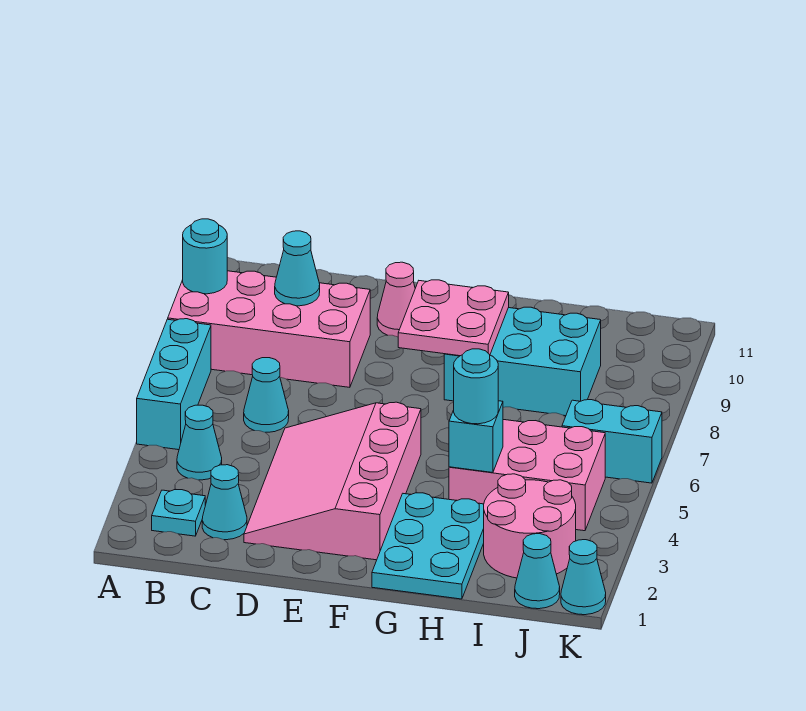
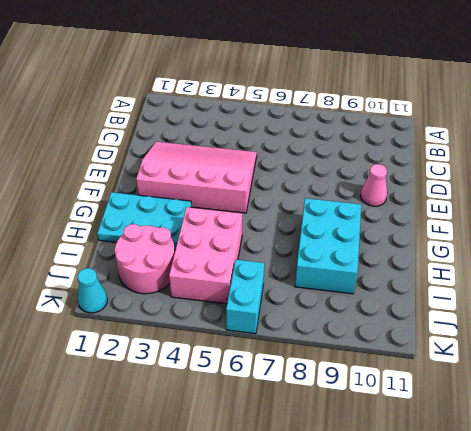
none -> cyan 1x3 brick [137,319,211,450]
none -> pink 2x4 brick [168,271,370,387]
none -> cyan 1x1 plate [152,490,205,536]

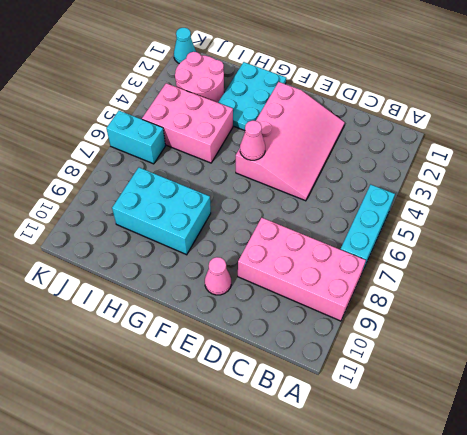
pink 1x1 cone [240,121,265,160] -> none
none -> cyan 1x1 plate [152,490,205,536]
none -> cyan 1x1 cone [177,405,222,480]
none -> cyan 1x1 cone [202,465,247,540]

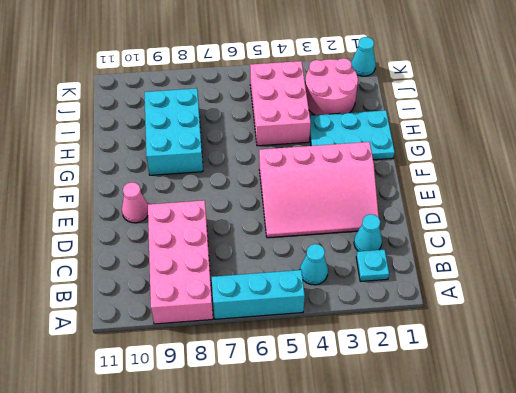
none -> cyan 1x1 cone [244,358,289,432]
none -> cyan 1x1 cone [515,534,560,609]
none -> cyan 1x2 brick [562,400,662,483]

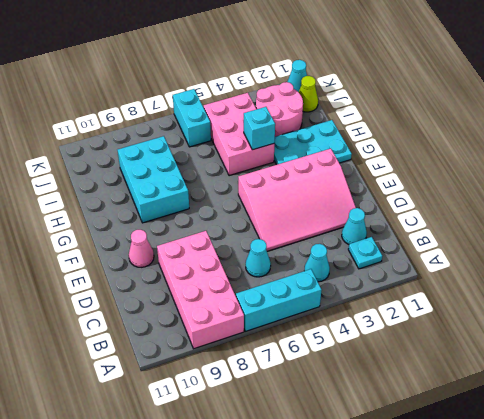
lime 1x1 cone [299,76,318,112] -> cyan 1x1 cone [515,534,560,609]
none -> cyan 1x1 round brick [183,219,227,294]
none -> cyan 1x1 cone [275,231,320,306]
none -> pink 2x2 plate [398,280,509,356]

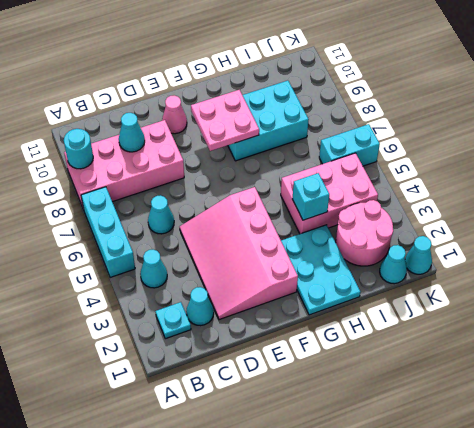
none -> cyan 1x1 round brick [454,349,498,424]

